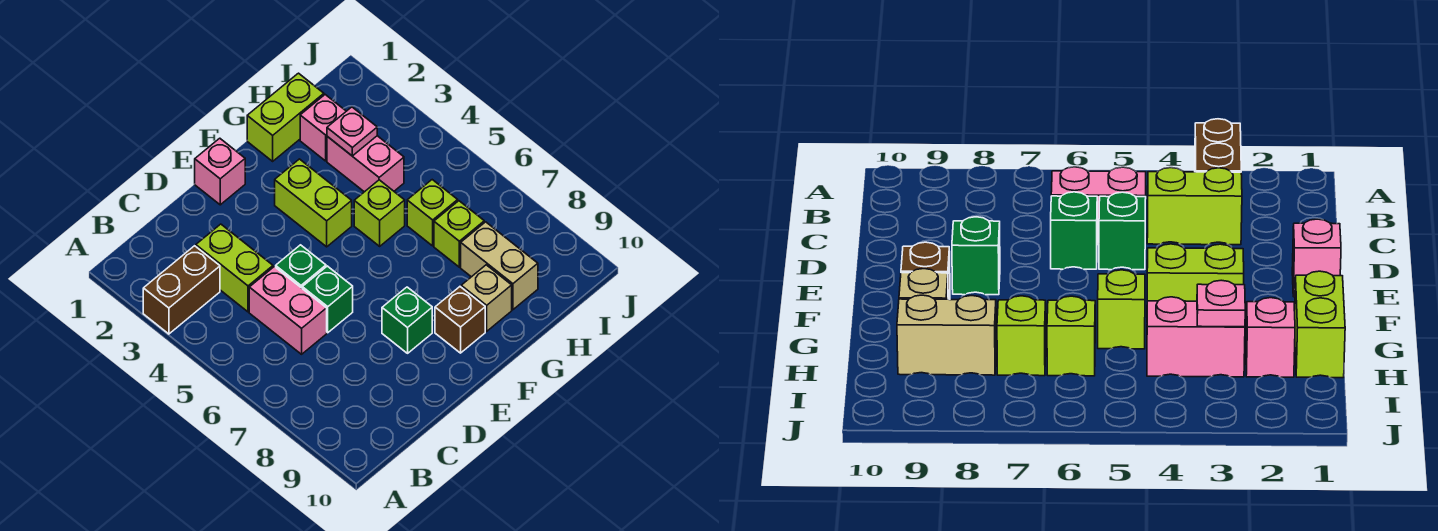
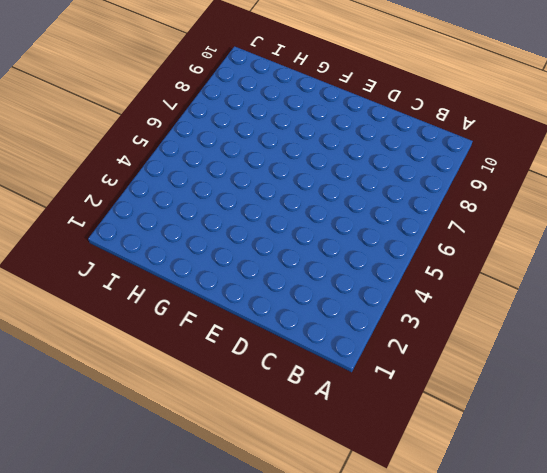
none -> brown 1x2 brick [143,246,220,334]
none -> lime 1x2 brick [196,224,273,312]
none -> pink 1x2 brick [249,267,327,354]

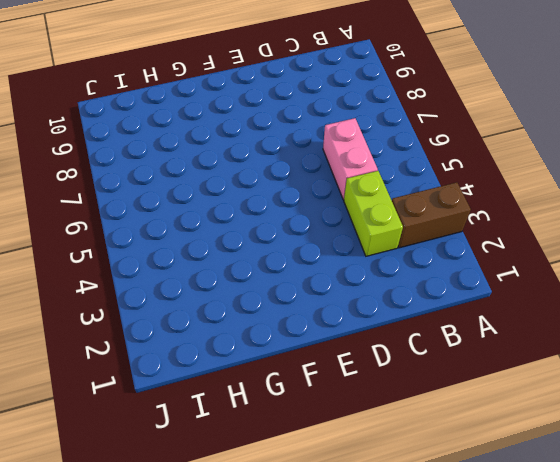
none -> green 1x1 brick [276,245,326,288]
none -> green 1x1 brick [302,266,353,333]
none -> pink 1x1 brick [195,138,245,205]

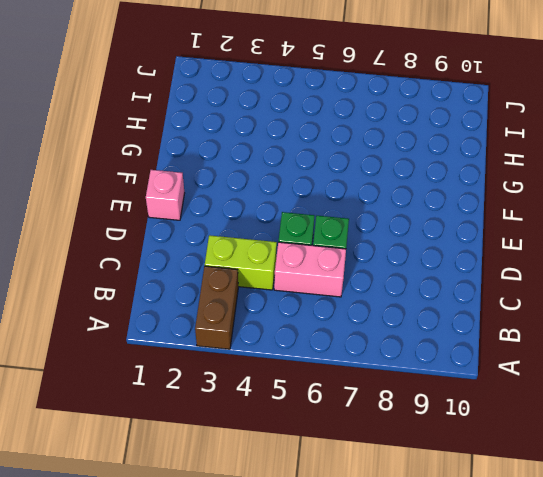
none -> green 1x1 brick [382,287,432,353]
none -> lime 1x2 brick [275,159,352,247]
none -> brown 1x1 brick [435,287,485,353]

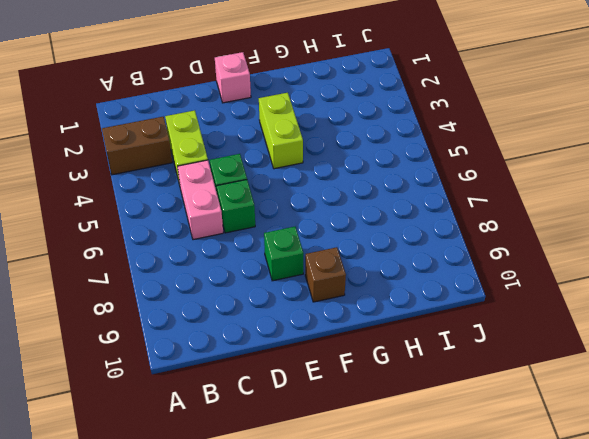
none -> lime 1x2 brick [247,73,324,161]
none -> lime 1x1 brick [354,180,405,246]
none -> tan 1x1 brick [461,265,512,331]

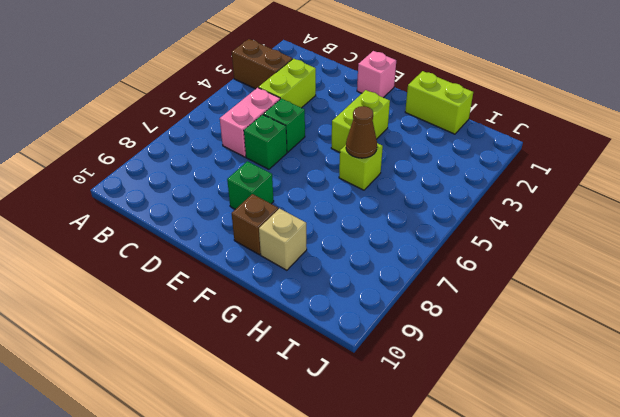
brown 1x1 cone [346,106,377,158] -> none
none -> pink 1x1 brick [300,95,346,161]
none -> pink 1x2 brick [327,136,404,192]
none -> lime 1x1 brick [407,180,458,246]

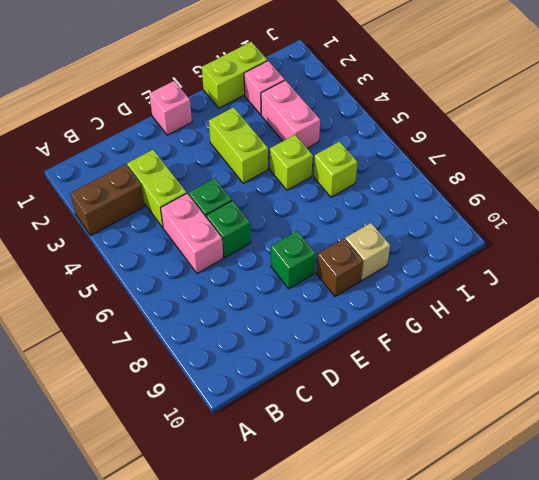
none -> lime 1x1 brick [434,201,484,267]
none -> tan 1x2 brick [461,222,538,310]
none -> pink 1x1 plate [327,107,377,156]

